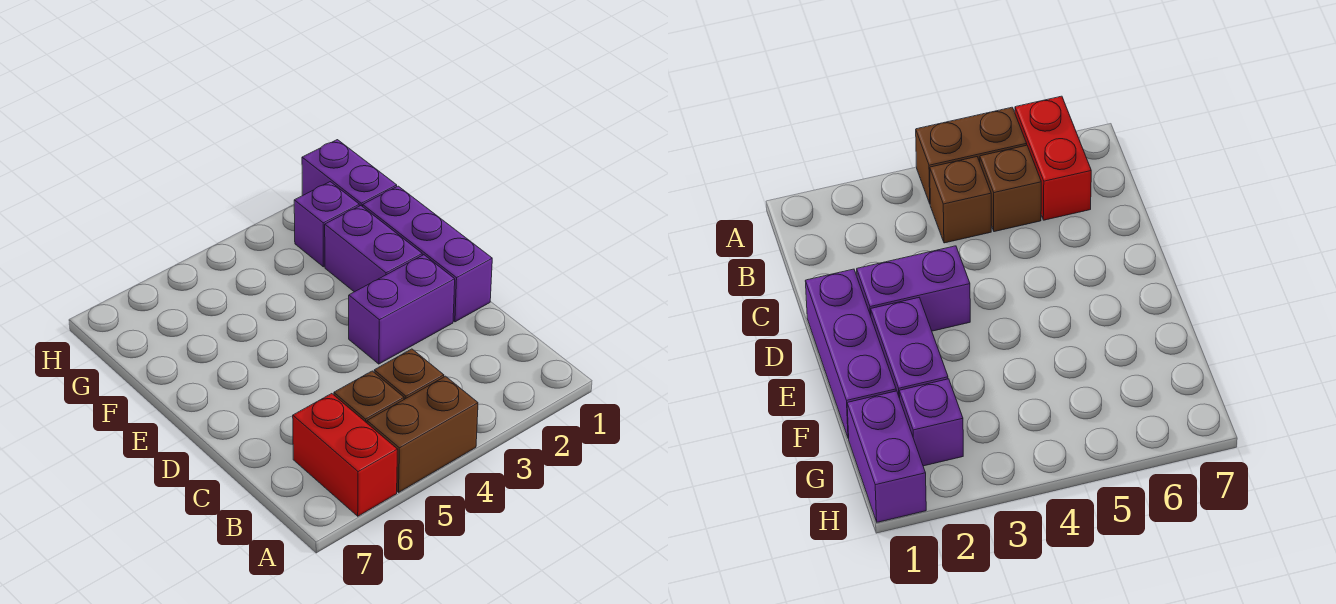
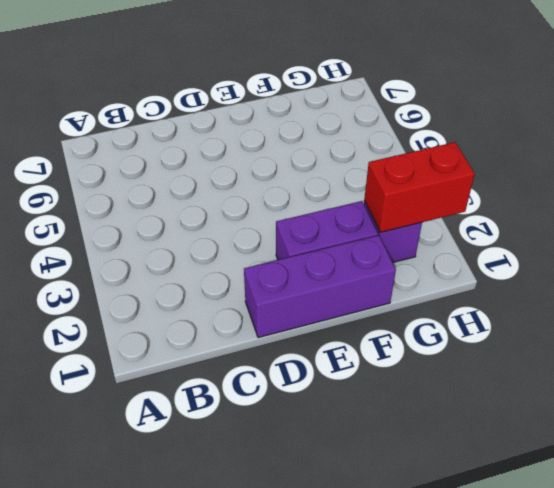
red 1x2 brick [364,142,475,232] -> red 1x2 brick moved to [293,394,398,516]
none -> brown 1x2 brick [367,376,478,492]
none -> brown 1x1 brick [374,349,444,399]

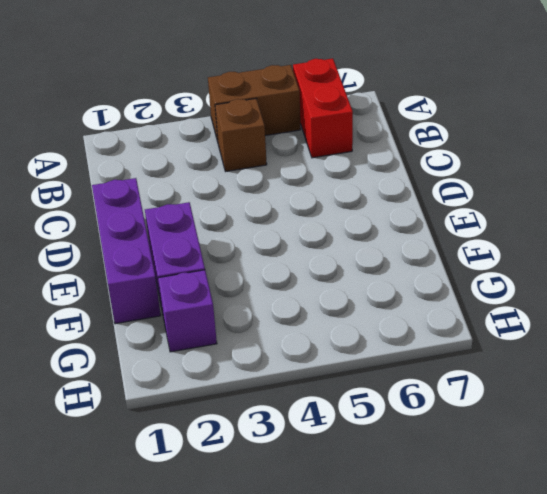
none -> brown 1x1 brick [334,371,404,423]
none -> purple 1x2 brick [349,255,455,364]

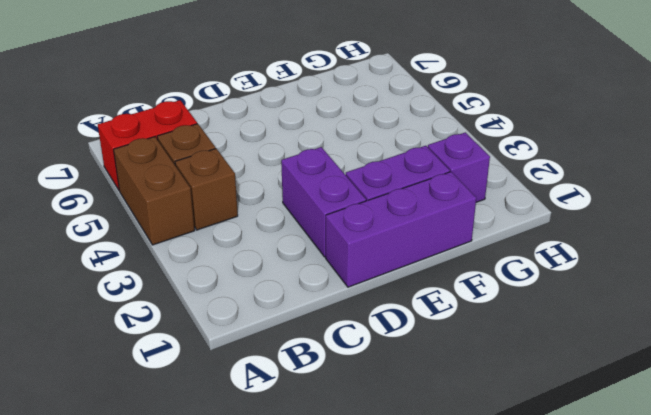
none -> purple 1x2 brick [302,140,397,207]

